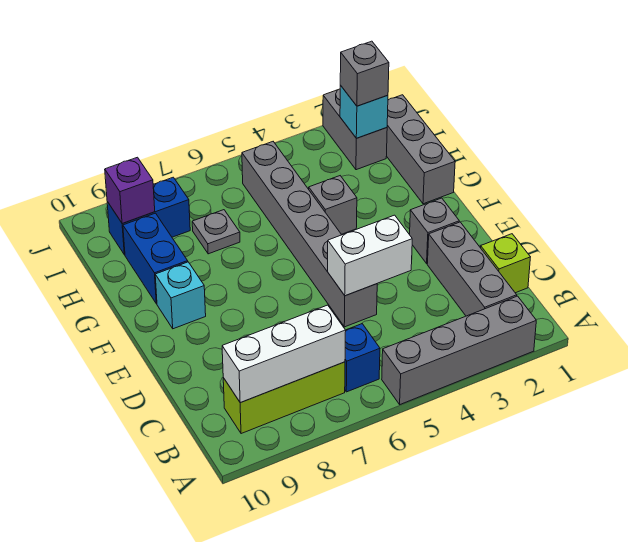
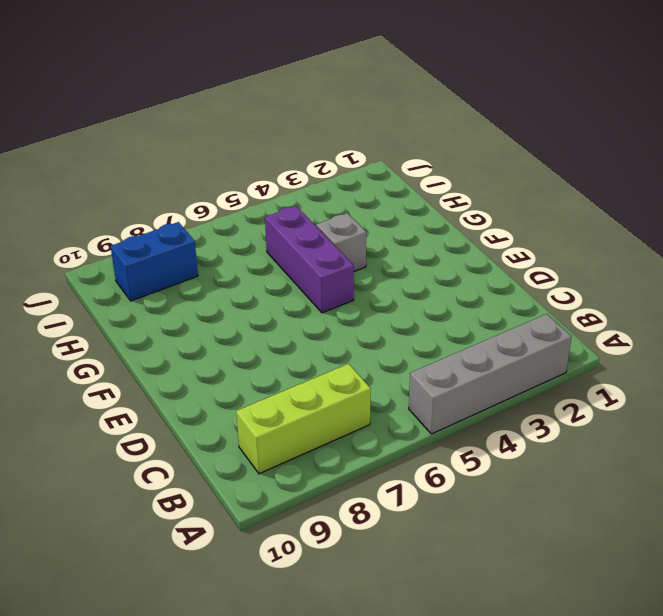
purple 1x3 brick [265,206,354,313] -> grey 1x6 brick [242,142,377,327]
none -> grey 1x3 brick [427,222,517,316]
none -> blue 1x1 brick [345,324,380,392]
none -> lime 1x1 brick [481,234,530,293]

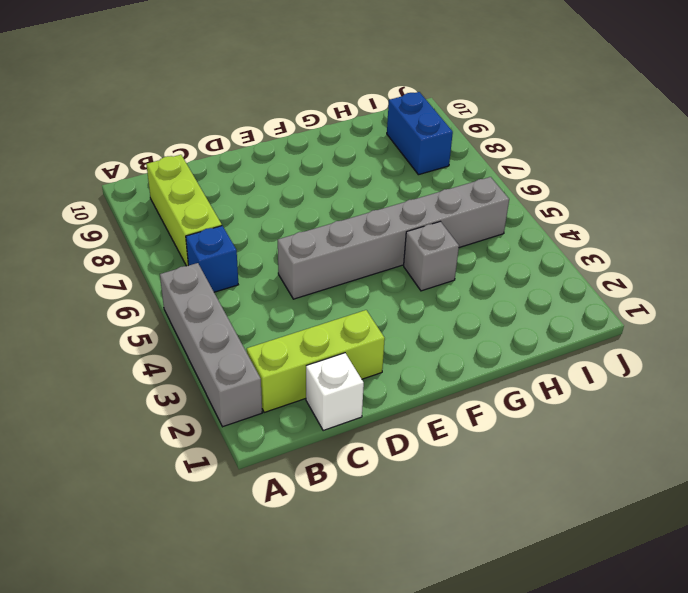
lime 1x3 brick [247,310,385,412] -> grey 1x3 brick [427,222,517,316]
white 1x1 brick [306,353,364,431] -> lime 1x1 brick [481,234,530,293]
none -> grey 1x1 brick [410,198,459,263]
none -> cyan 1x1 brick [155,262,206,329]
none -> grey 1x3 brick [387,95,455,204]

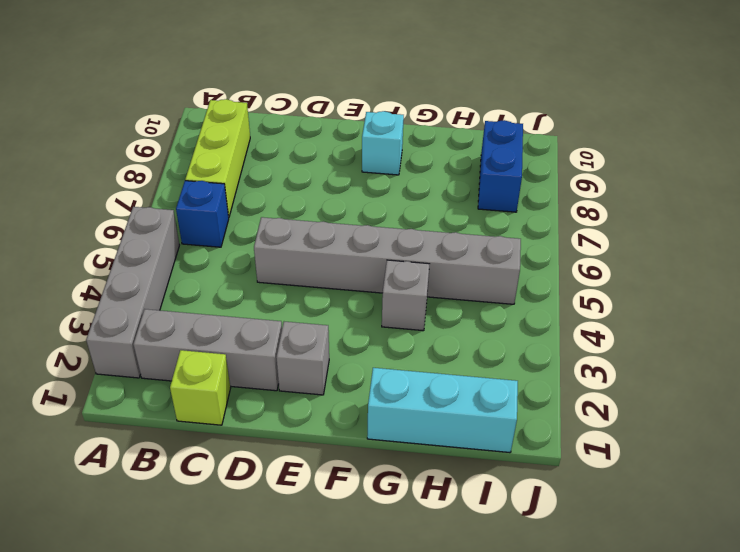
cyan 1x3 brick [367,368,518,453] -> grey 1x3 brick [387,95,455,204]
none -> blue 1x2 brick [123,213,188,304]
none -> grey 1x1 plate [192,210,240,254]
none -> grey 1x2 brick [323,89,387,170]

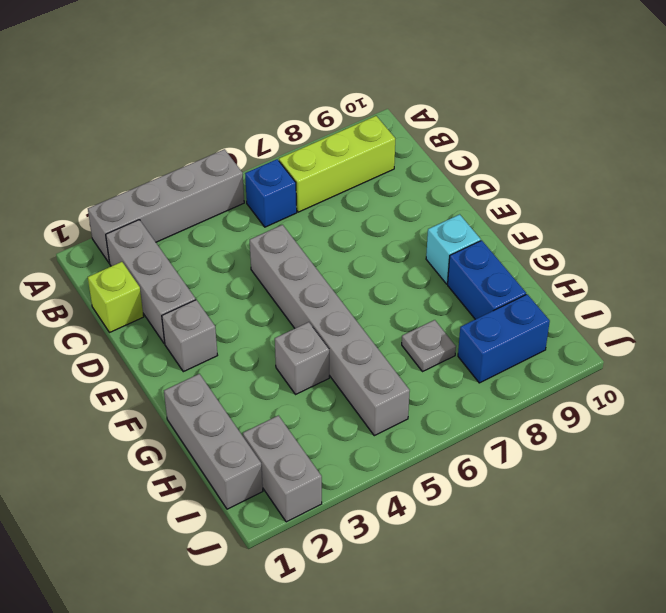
none -> white 1x3 brick [222,305,346,403]
none -> white 1x2 brick [328,215,412,296]
none -> cyan 1x1 brick [340,85,388,138]

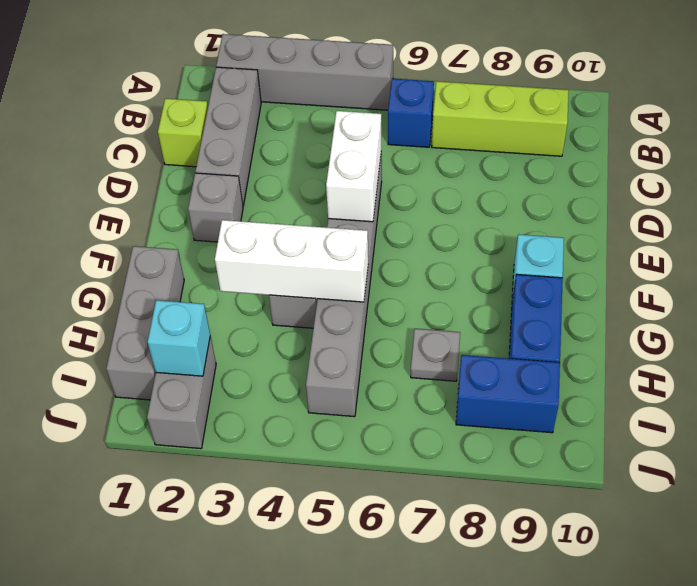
white 1x2 brick [326,111,381,222] -> white 1x2 brick turned to [328,215,412,296]
white 1x3 brick [215,220,368,302] -> white 1x3 brick moved to [222,305,346,403]
none -> purple 1x1 brick [105,157,155,224]
none -> grey 1x1 brick [340,41,389,106]

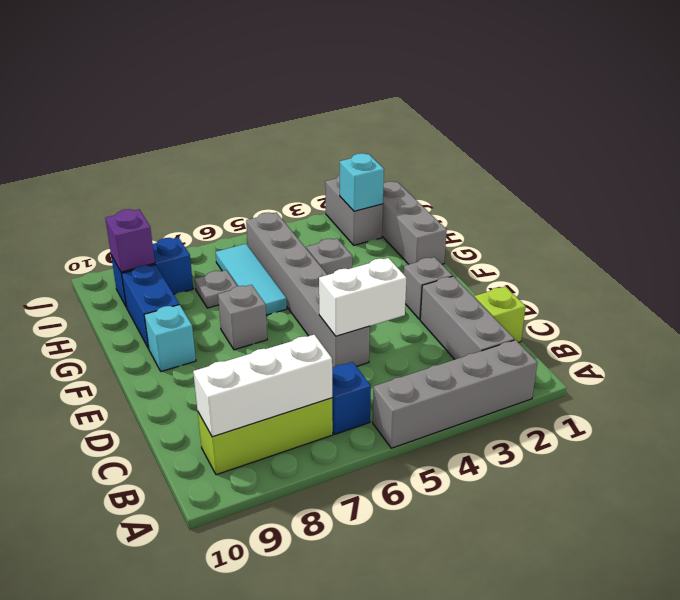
grey 1x1 brick [218,285,267,350] -> grey 1x1 brick moved to [340,41,389,106]
cyan 1x3 tile [216,244,287,315] -> none

